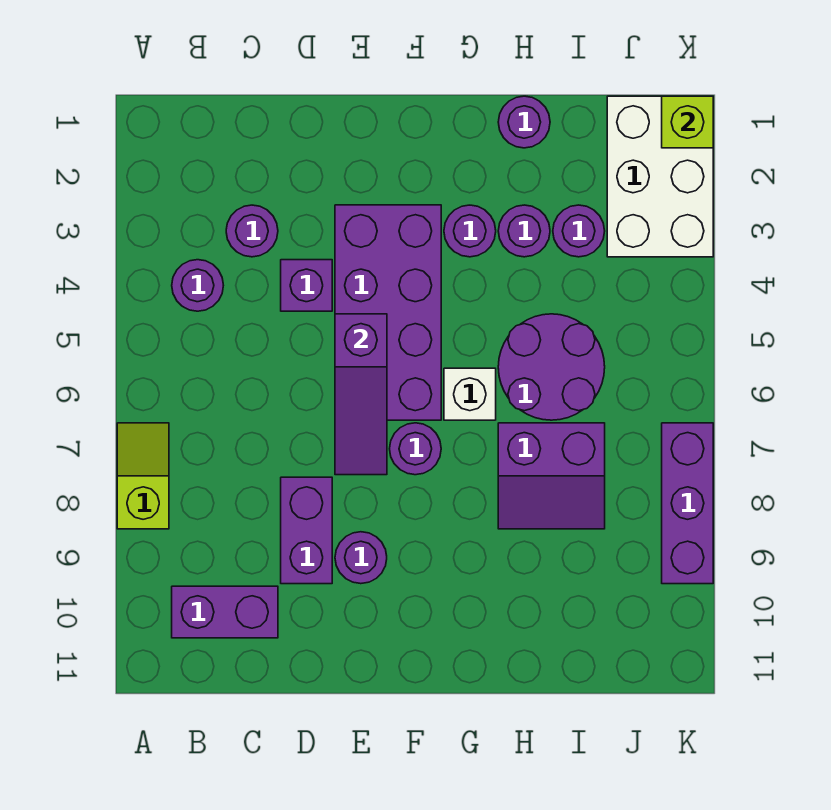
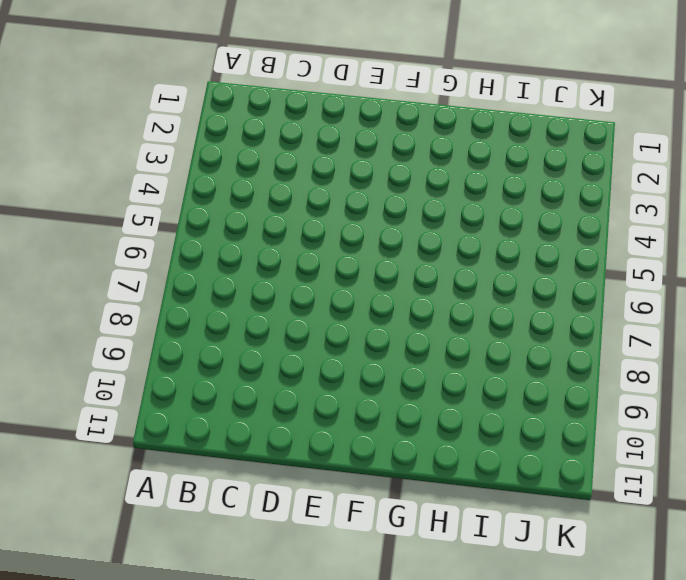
none -> lime 1x2 slope [117,423,169,529]
none -> purple 1x1 round brick [172,260,223,311]
none -> purple 1x2 brick [172,586,278,638]

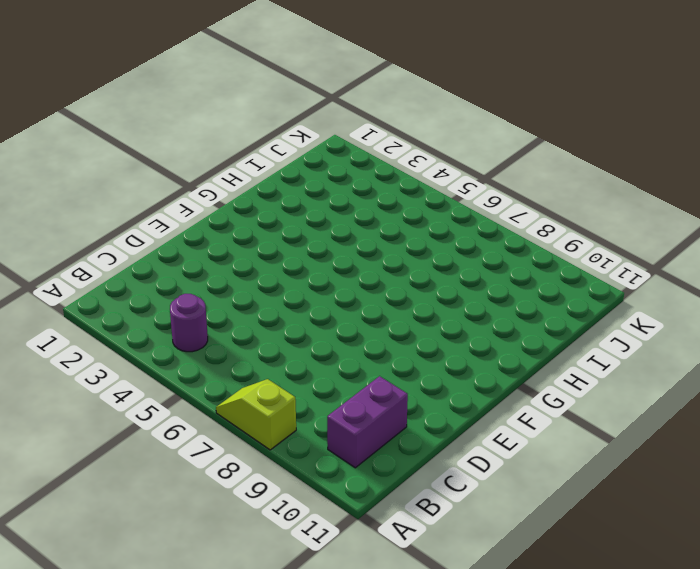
none -> purple 1x1 round brick [226,205,278,257]
none -> purple 1x1 brick [281,260,332,311]
none -> purple 1x2 brick [281,477,332,584]

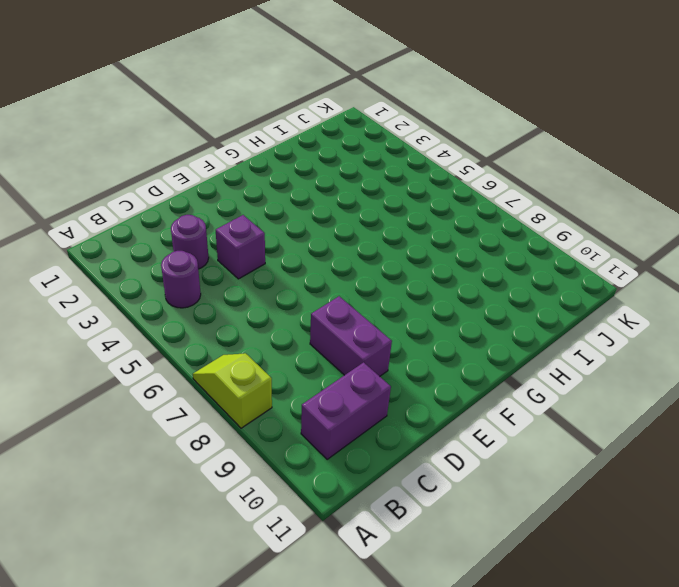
none -> purple 2x4 brick [335,205,441,420]
none -> purple 1x1 round brick [335,532,387,584]
none -> purple 1x1 round brick [390,423,441,475]

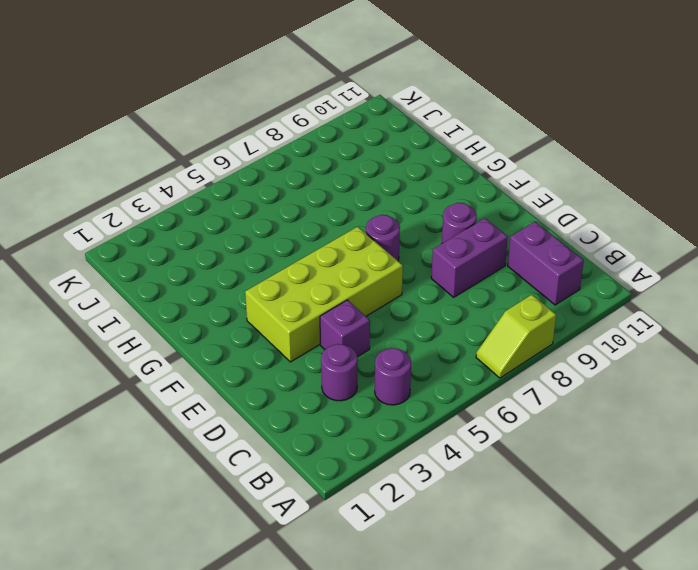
lime 2x4 brick [245,227,403,362] -> purple 2x4 brick [335,205,441,420]
none -> purple 1x1 round brick [444,205,496,257]
none -> white 1x1 brick [444,368,496,420]
none -> purple 1x1 round brick [498,96,550,148]

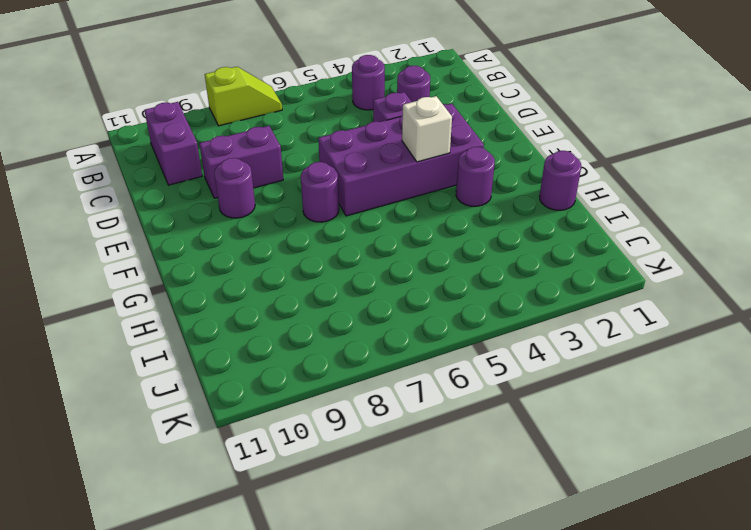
white 1x1 brick [402,96,452,162] -> white 1x1 brick moved to [444,368,496,420]
none -> purple 1x1 round brick [498,205,550,257]
none -> purple 2x2 round brick [498,314,605,420]
none -> purple 2x2 slope [498,423,605,529]

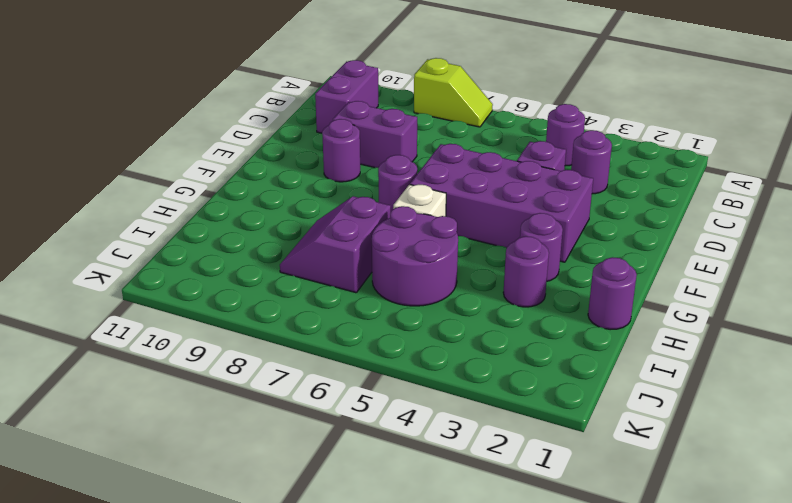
none -> purple 1x1 round brick [553,205,605,257]
none -> white 2x3 brick [607,96,713,257]
none -> purple 1x3 brick [662,423,713,584]

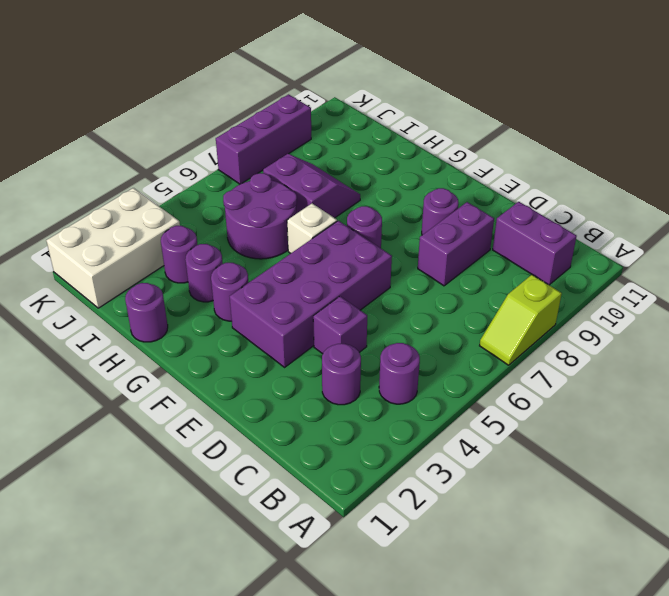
none -> purple 1x3 slope [335,314,387,475]
none -> lime 1x1 brick [662,96,713,148]

